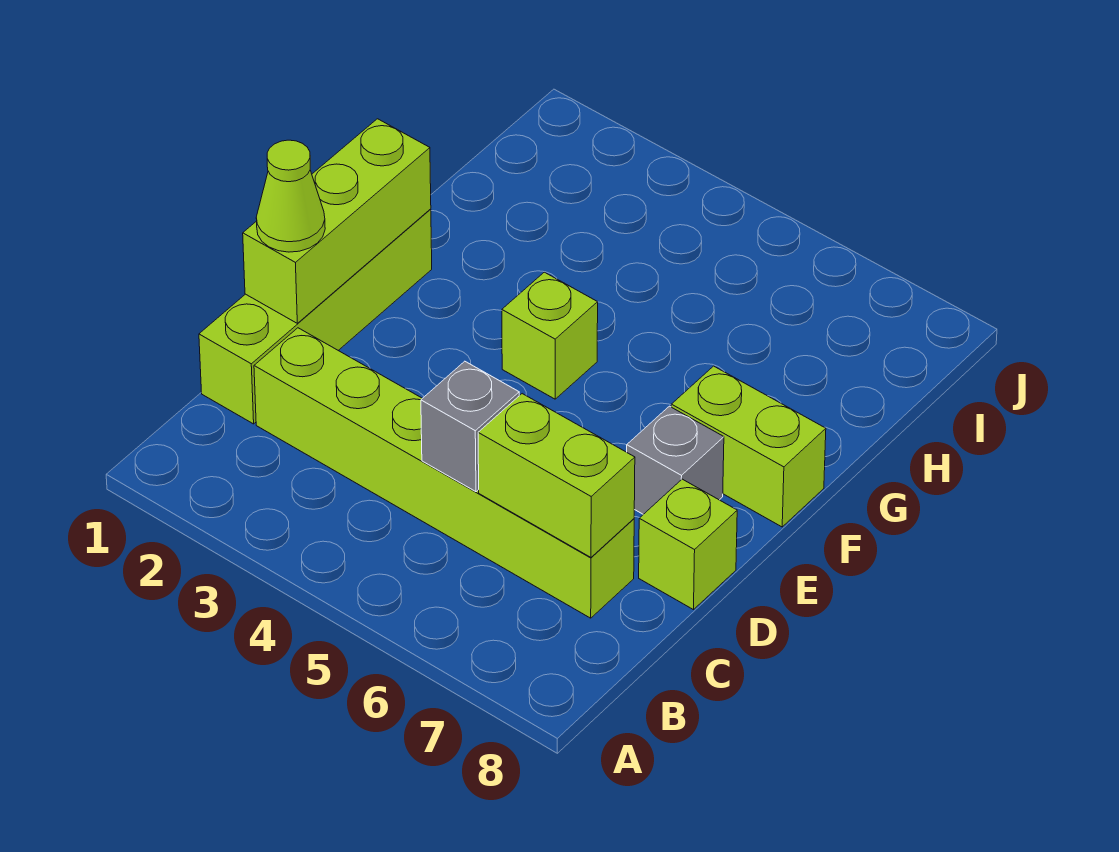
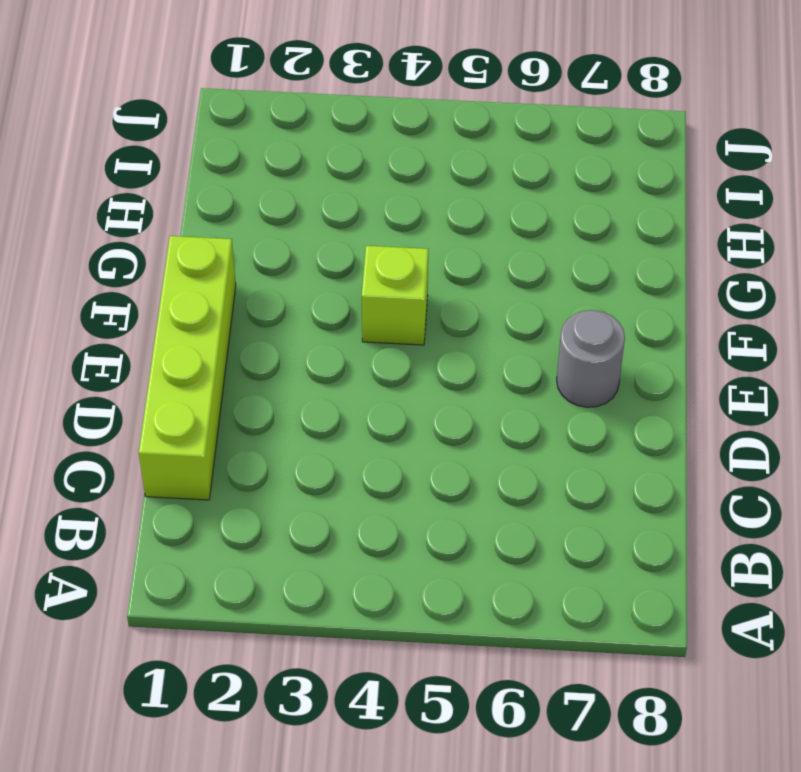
grey 1x1 round brick [557,310,625,407] -> grey 1x1 brick [627,406,724,514]
none -> lime 1x6 brick [254,328,634,618]
none -> lime 1x1 brick [639,479,737,610]

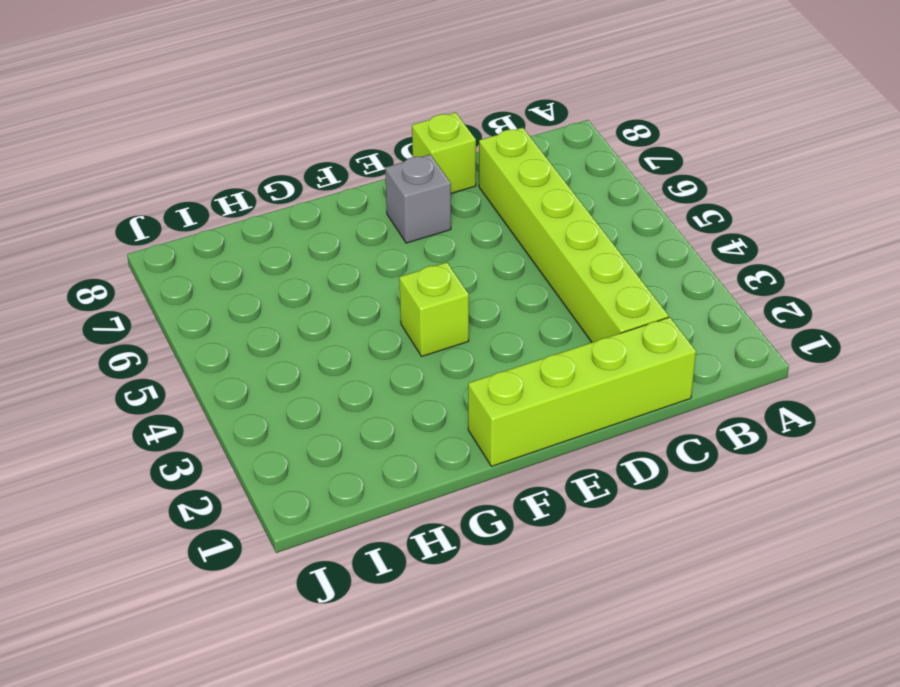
none -> lime 1x2 brick [671,366,826,527]
none -> grey 1x1 brick [421,361,519,492]

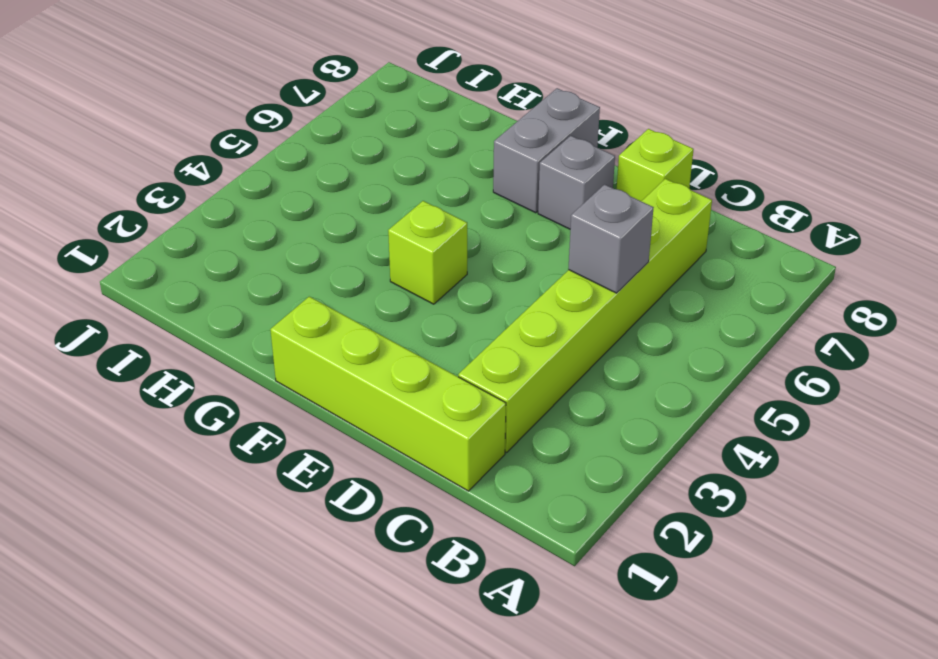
grey 1x2 brick [493,88,600,213] -> lime 1x2 brick [671,366,826,527]
none -> lime 1x2 brick [478,394,635,557]
none -> lime 1x3 brick [243,119,431,323]

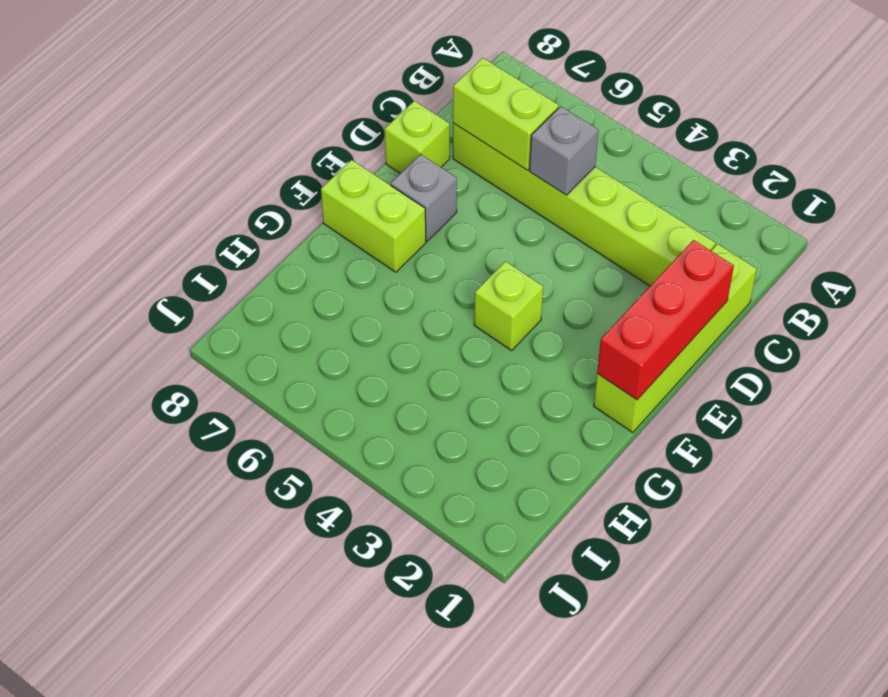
red 1x3 brick [597,240,734,400] -> lime 1x3 brick [243,119,431,323]
none -> lime 1x1 cone [256,140,325,252]

